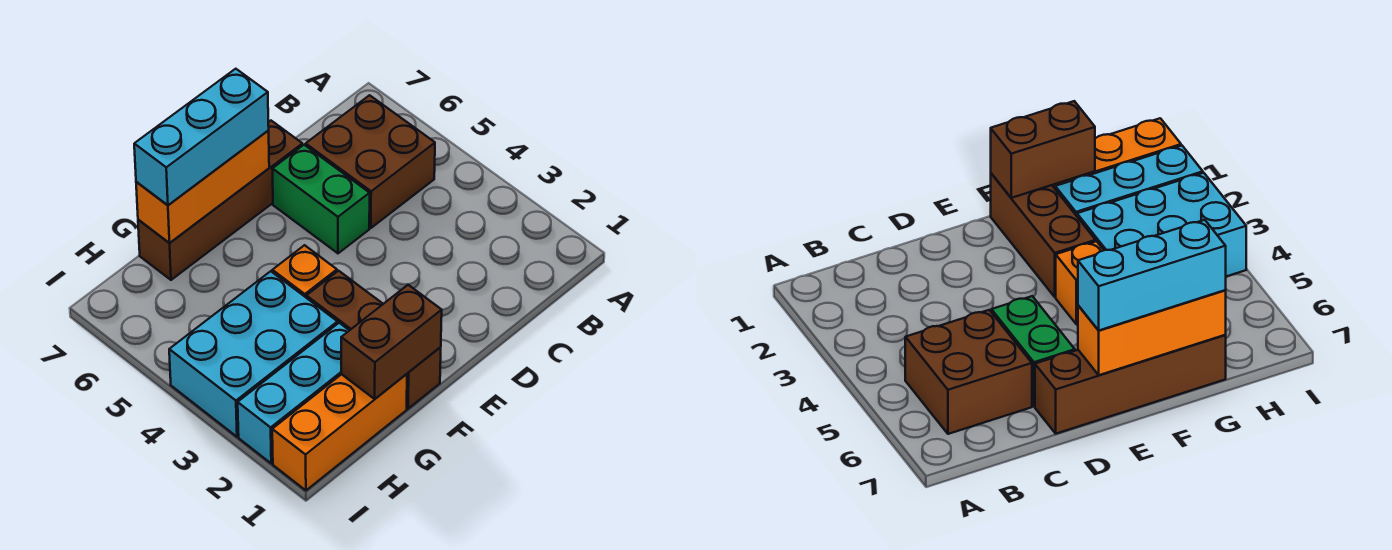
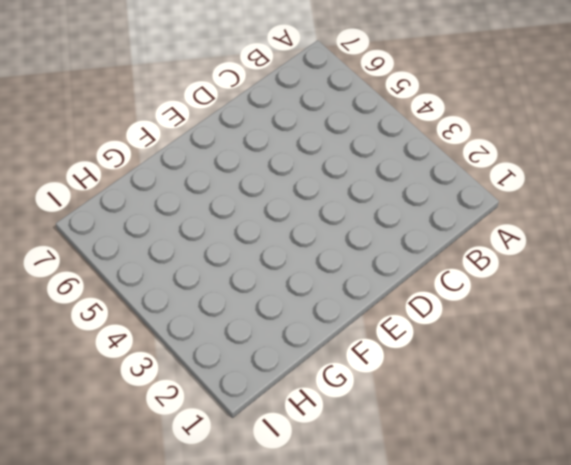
none -> brown 2x2 brick [306,95,435,228]
none -> green 1x2 brick [272,145,370,253]

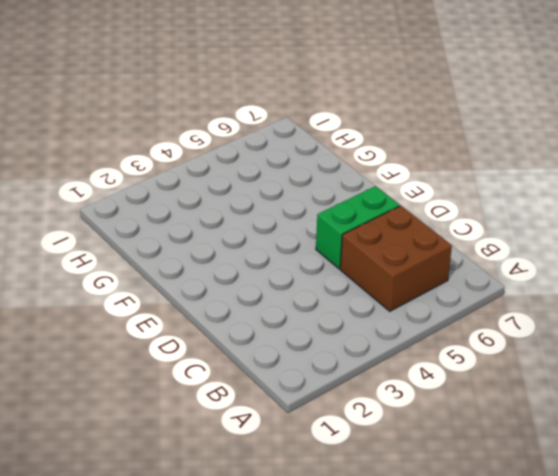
none -> brown 1x4 brick [138,121,302,280]
none -> brown 1x3 brick [306,271,441,409]

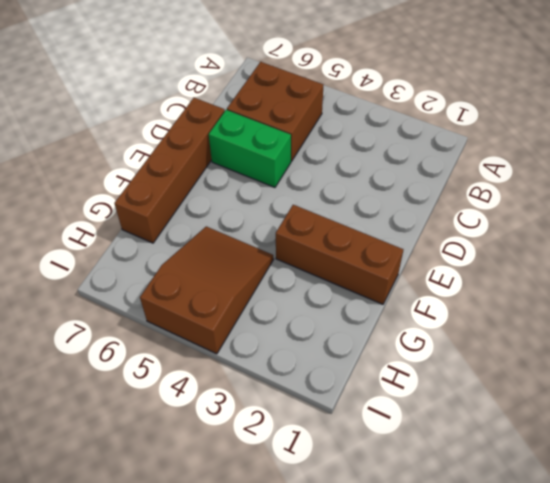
brown 2x3 slope [140,226,274,354] -> cyan 2x3 brick [169,271,337,437]
none -> orange 1x1 brick [272,245,337,297]
none -> orange 1x3 brick [272,374,407,490]

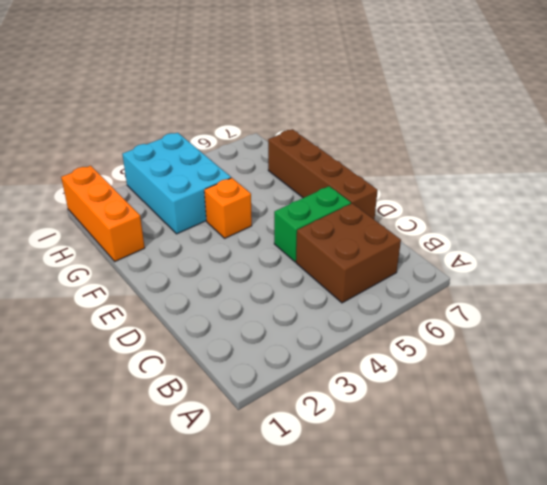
none -> brown 1x3 brick [306,271,441,409]
none -> cyan 1x3 brick [238,323,349,463]

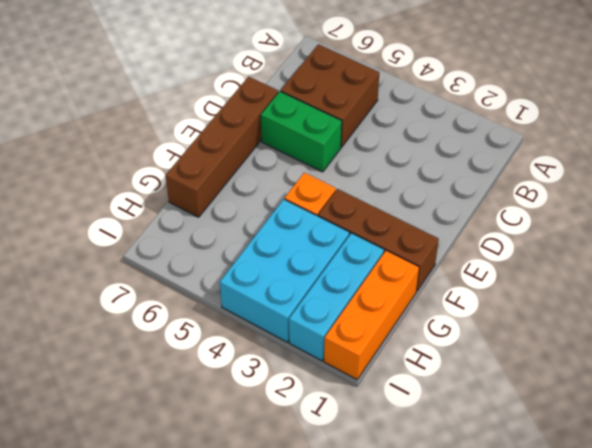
none -> orange 1x3 brick [136,130,269,243]
none -> brown 1x2 brick [341,285,442,399]

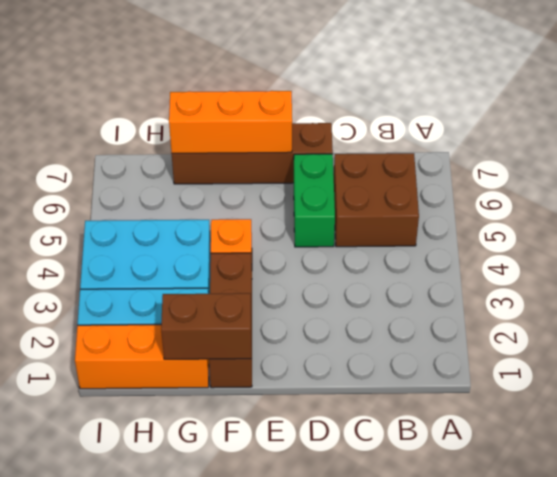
none -> cyan 1x3 brick [134,69,269,205]

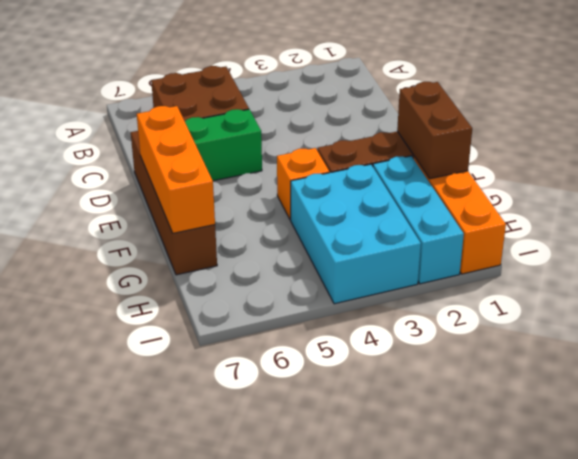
none -> cyan 1x3 brick [134,69,269,205]

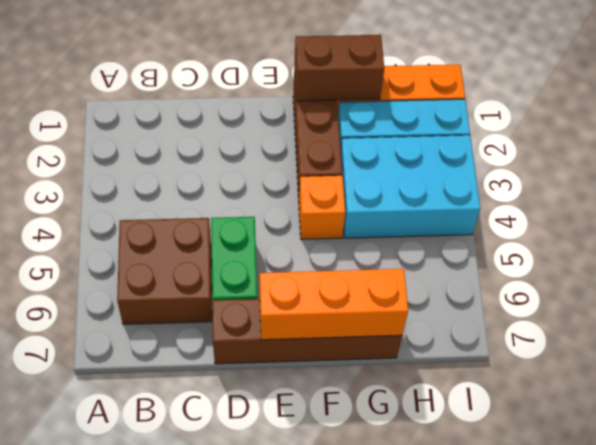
none -> cyan 1x3 brick [134,69,269,205]

